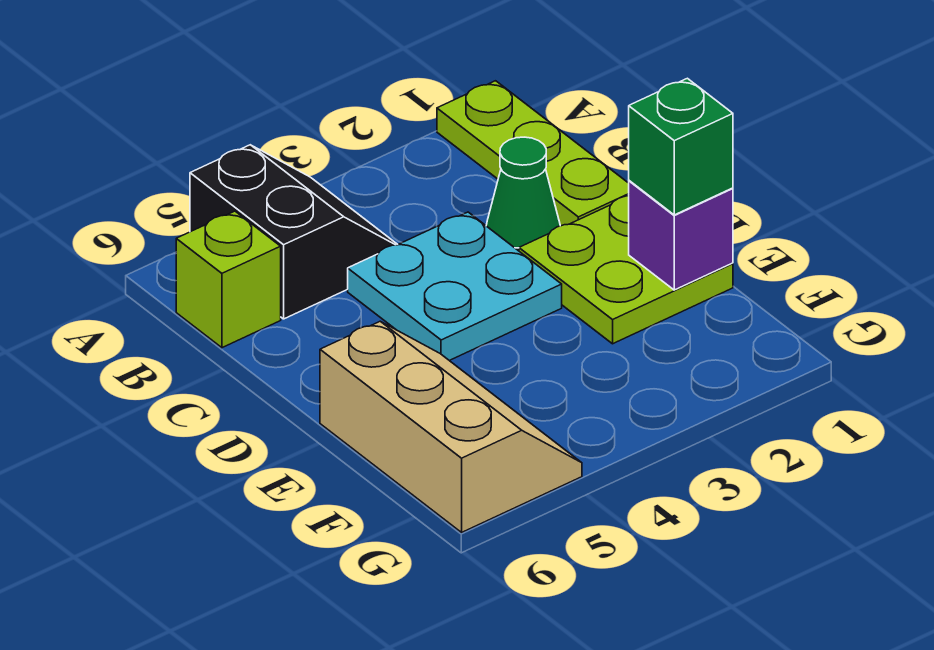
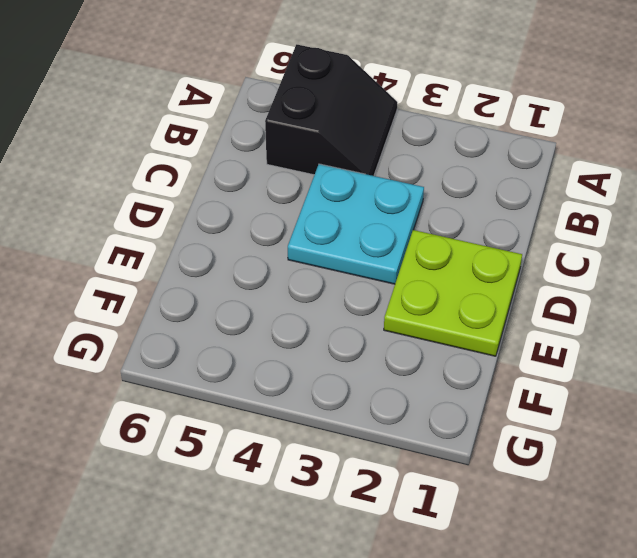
none -> lime 1x3 plate [437,81,629,226]
none -> lime 1x1 brick [176,211,281,348]

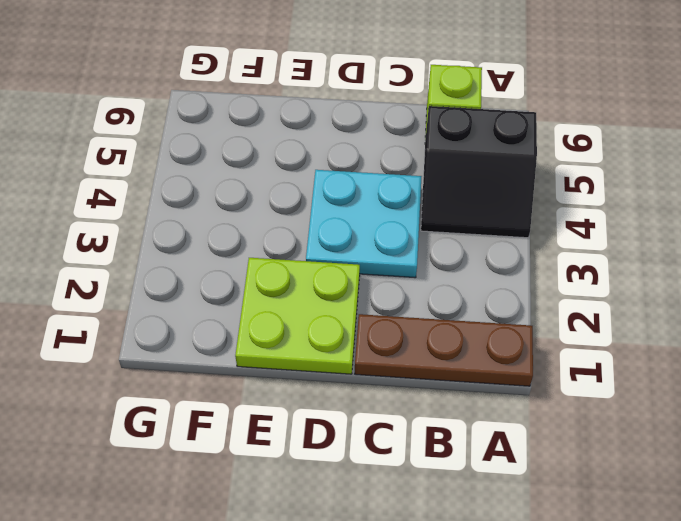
brown 1x3 plate [355,314,533,386] -> lime 1x3 plate [437,81,629,226]
none -> green 1x1 cone [486,137,560,251]
none -> tan 2x3 slope [320,321,582,532]

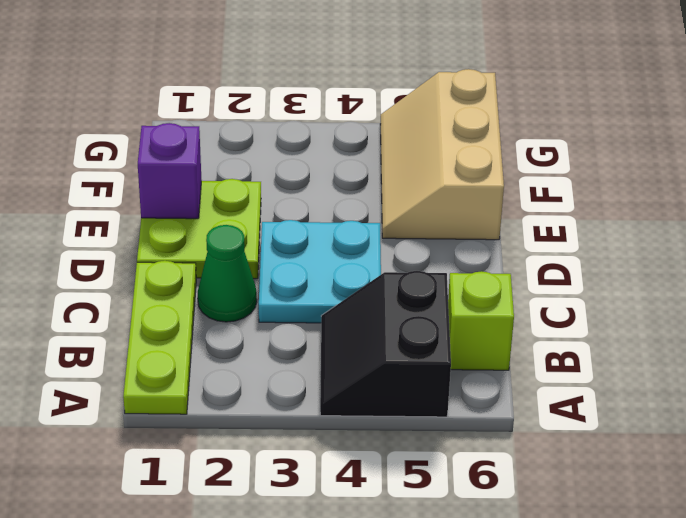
none -> green 1x1 brick [629,78,733,215]

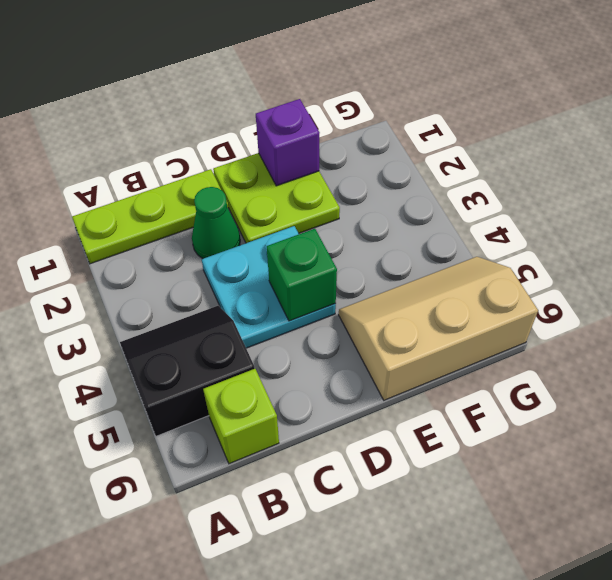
green 1x1 brick [267,229,337,321] -> green 1x1 brick moved to [629,78,733,215]

